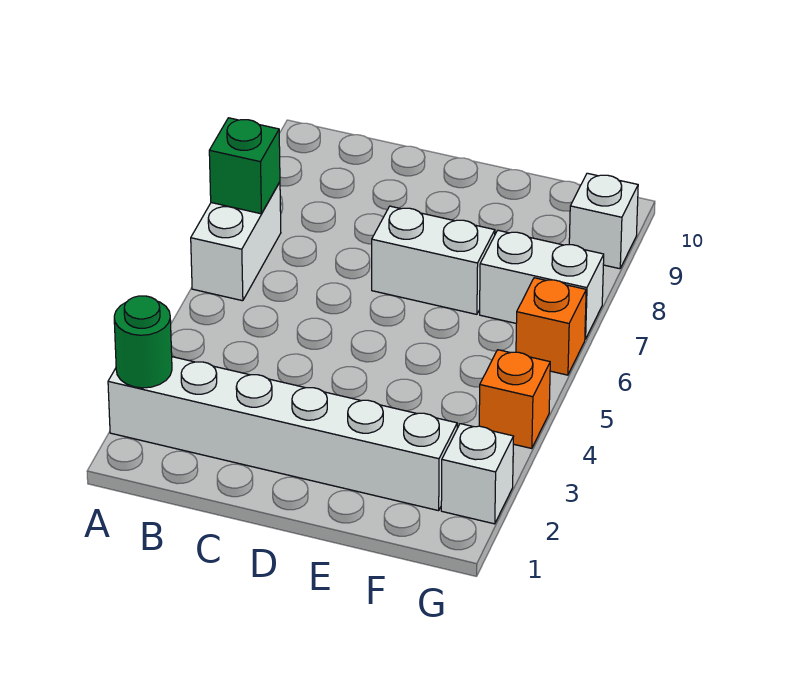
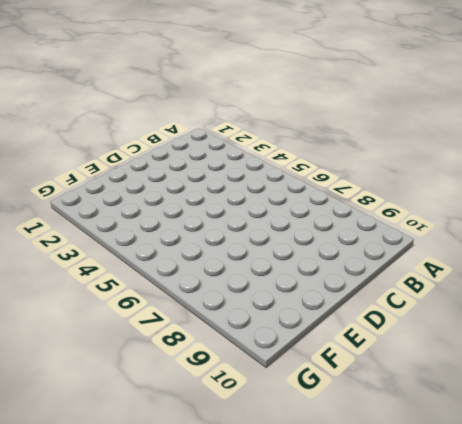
none -> white 1x6 brick [108,357,457,511]
none -> white 1x2 brick [191,182,281,301]

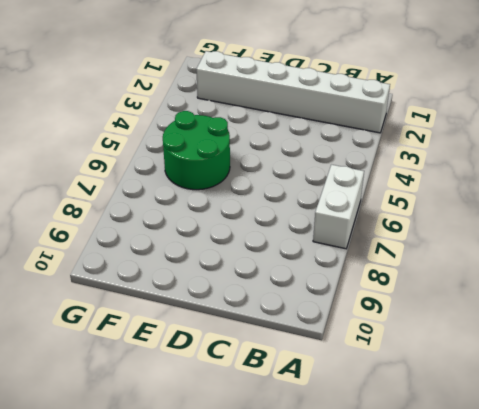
green 2x2 round brick [163,111,230,190] -> none
none -> white 1x2 brick [372,206,495,314]
none -> white 1x2 brick [480,230,604,339]

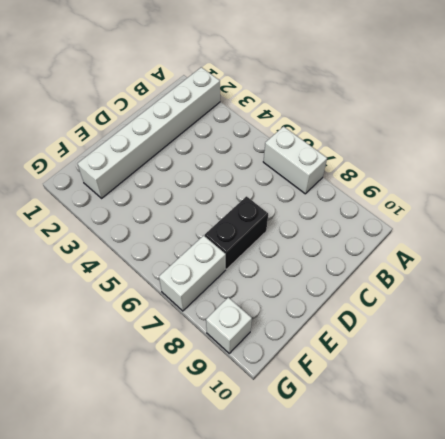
black 1x2 brick [205,196,268,269] -> white 1x2 brick [372,206,495,314]
none -> white 1x1 brick [441,424,514,524]
none -> orange 1x1 brick [479,350,550,449]

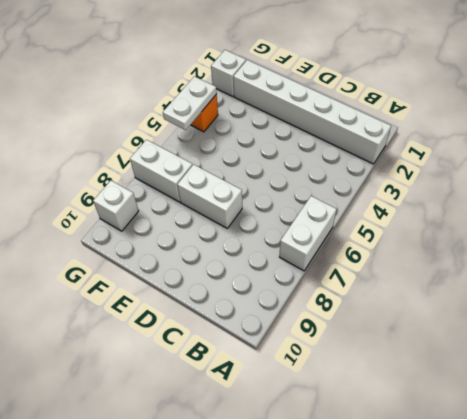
white 1x2 plate [163,76,217,130] -> none
none -> orange 1x1 brick [516,278,586,375]
none -> green 1x1 round brick [114,296,172,388]

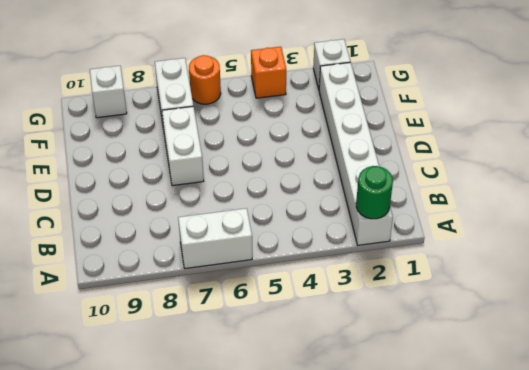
orange 1x1 round brick [189,55,221,104] -> orange 1x1 brick [516,278,586,375]
none -> green 1x1 brick [209,118,280,214]

